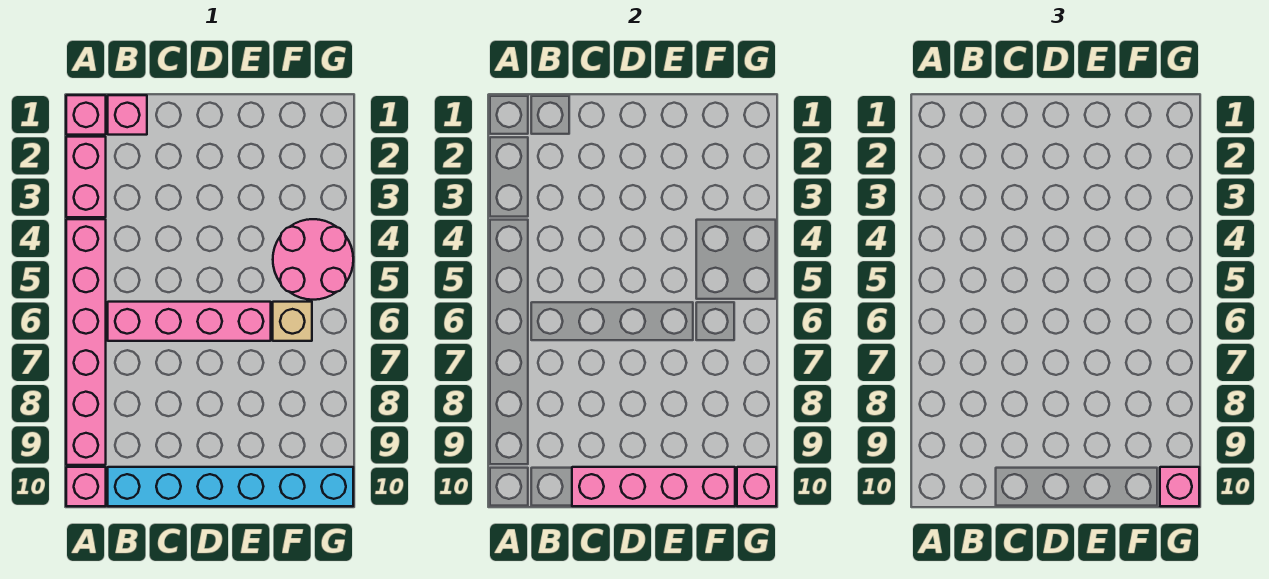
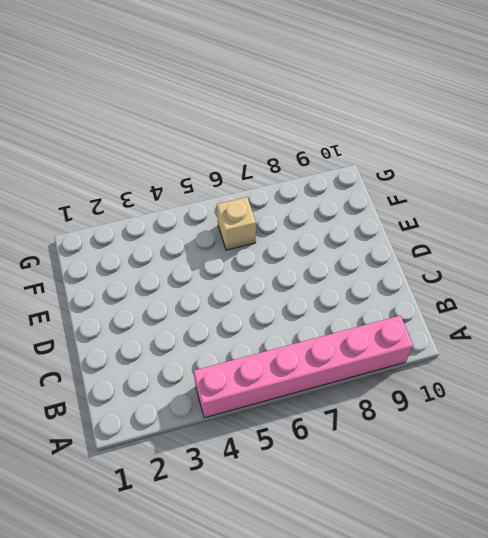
none -> pink 1x1 brick [66,95,106,135]
none -> pink 1x2 brick [66,137,106,217]
none -> pink 1x1 brick [66,467,106,506]

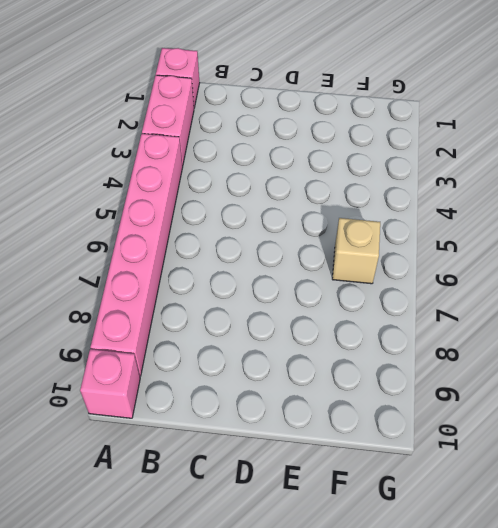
none -> pink 1x1 brick [108,95,147,135]
none -> pink 1x4 brick [108,302,271,341]
none -> cyan 1x6 brick [108,467,353,506]

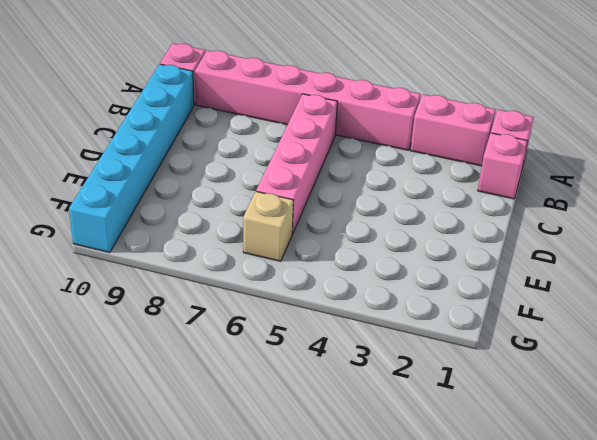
none -> pink 2x2 round brick [273,219,353,300]
none -> pink 1x4 brick [572,467,735,506]
none -> pink 1x1 brick [737,467,776,506]

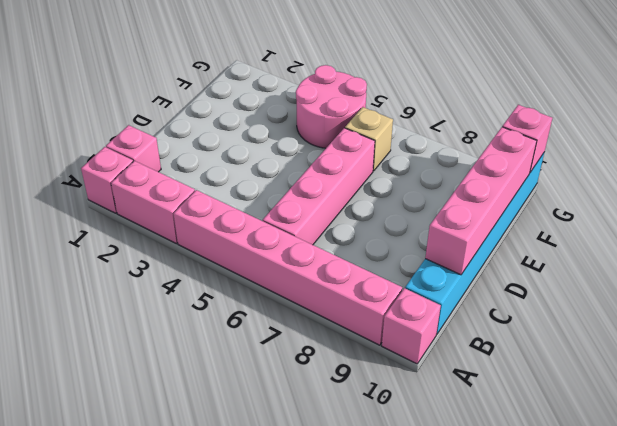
none -> pink 1x1 brick [1160,467,1199,506]

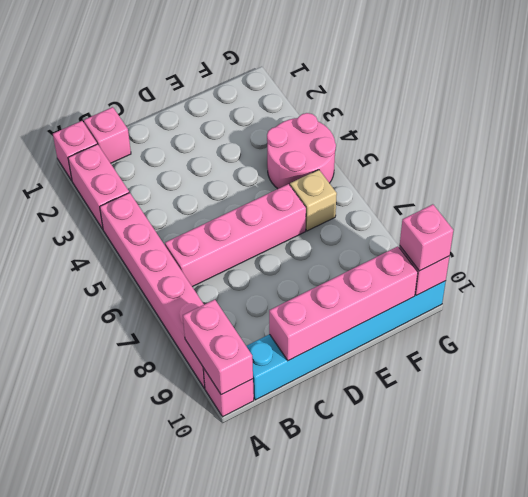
pink 1x2 brick [183,300,253,395] -> none

